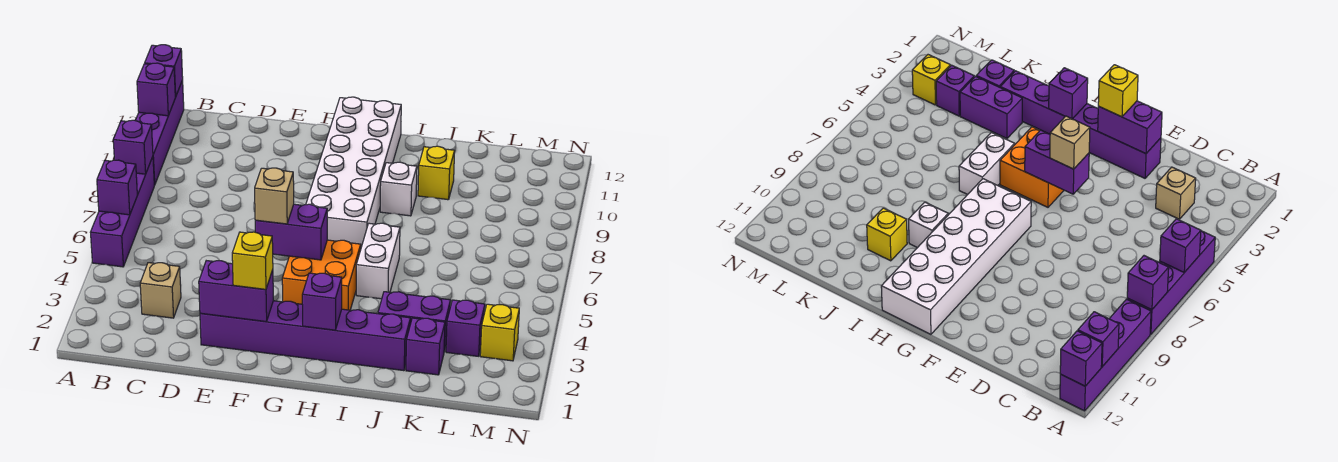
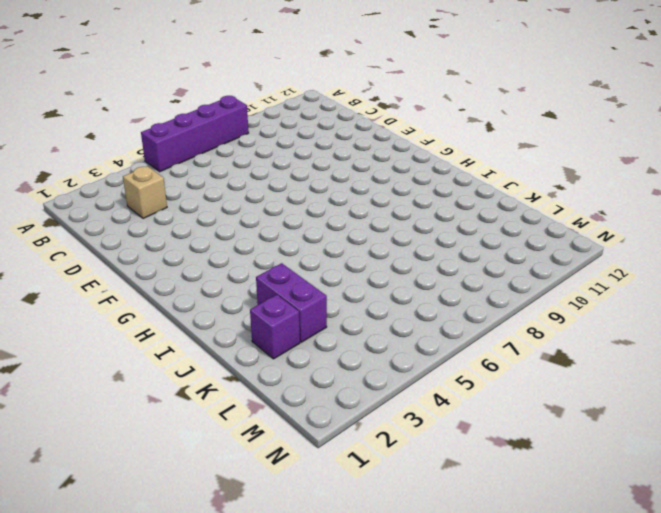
none -> purple 1x4 brick [135,80,184,185]
none -> purple 1x6 brick [200,301,410,371]
none -> orange 2x2 brick [282,240,361,310]

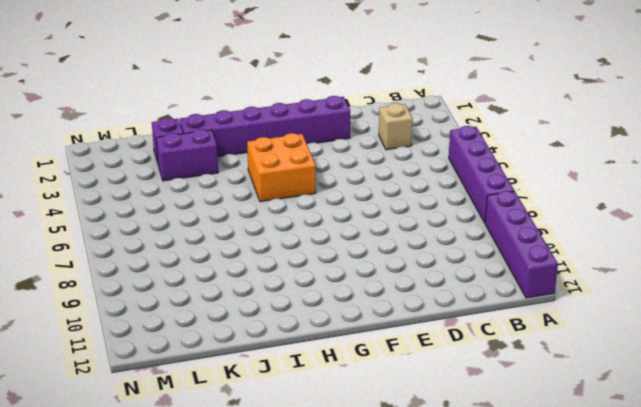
none -> white 2x6 brick [306,97,401,247]
none -> white 1x2 brick [356,223,400,299]
none -> white 1x1 brick [380,162,417,216]

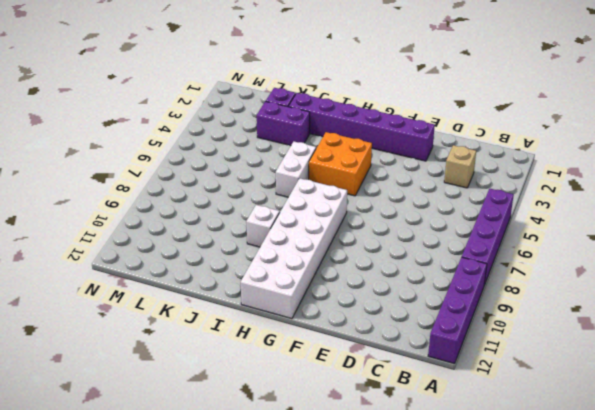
none -> yellow 1x1 brick [418,146,455,200]
none -> purple 1x1 brick [446,300,485,356]
none -> yellow 1x1 brick [480,304,519,361]

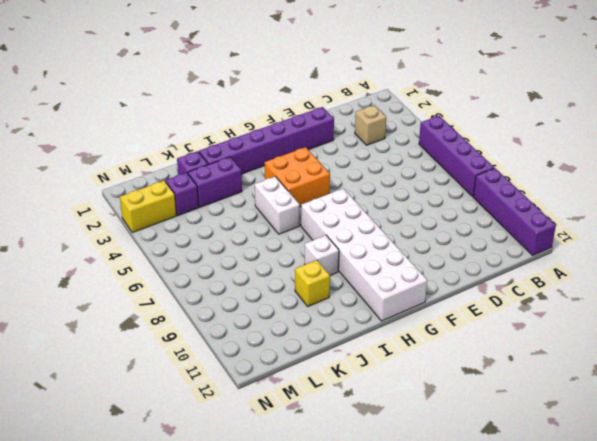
yellow 1x2 brick [120,181,176,232] -> yellow 1x1 brick [480,304,519,361]
none -> purple 1x1 brick [97,160,137,215]
none -> purple 1x1 brick [113,120,153,174]
none -> purple 1x1 brick [137,63,175,116]

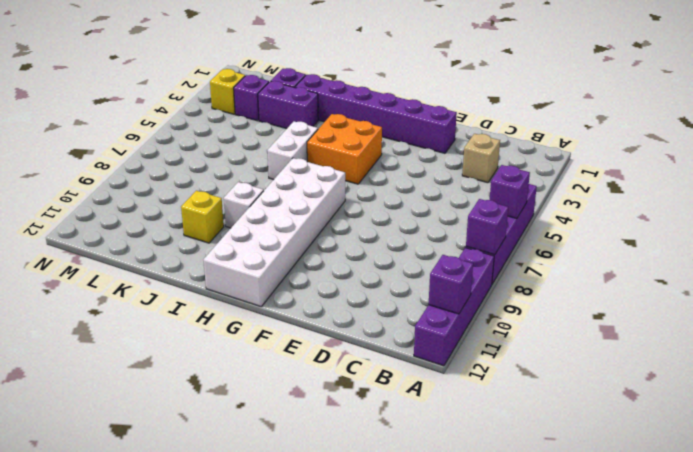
none -> purple 1x1 brick [145,45,183,97]
none -> purple 1x2 brick [199,261,273,322]
none -> purple 1x2 brick [255,204,327,260]

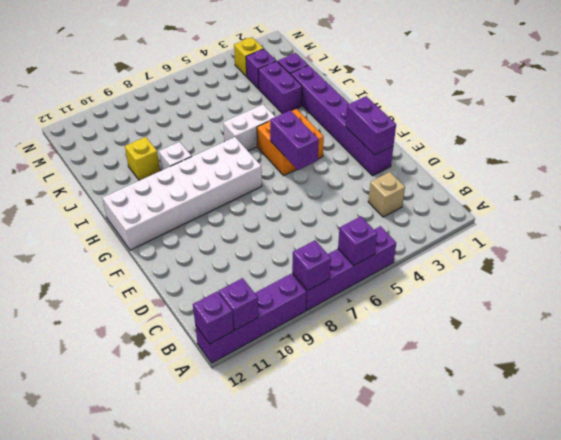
none -> purple 1x1 brick [302,273,342,330]
none -> yellow 1x1 brick [232,232,273,289]
none -> tan 1x1 brick [255,168,294,224]

